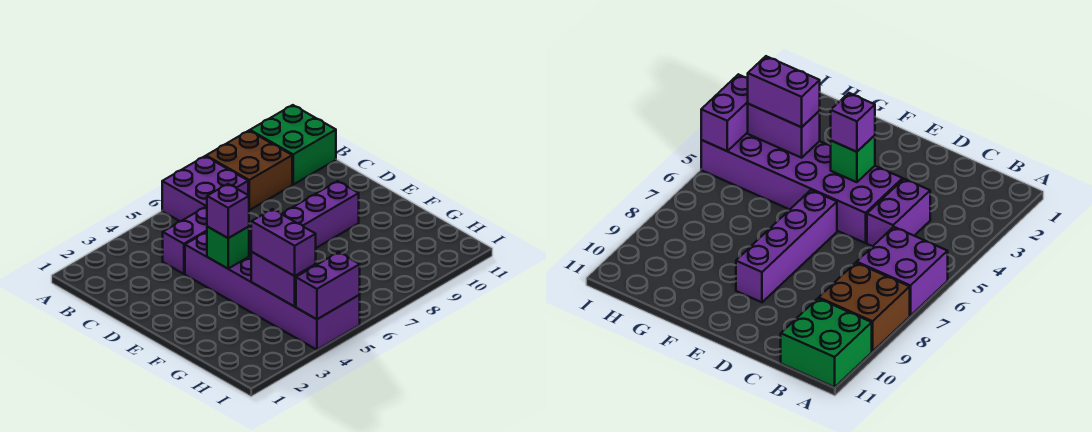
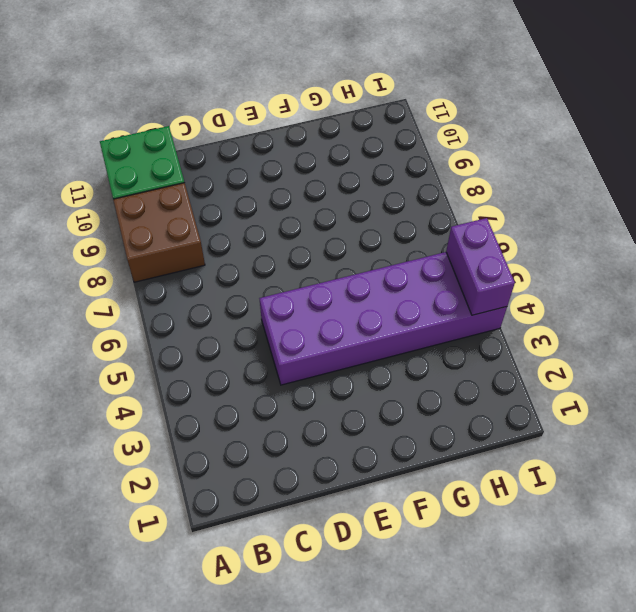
none -> purple 2x2 brick [162,156,248,221]
none -> purple 1x2 brick [163,207,207,274]

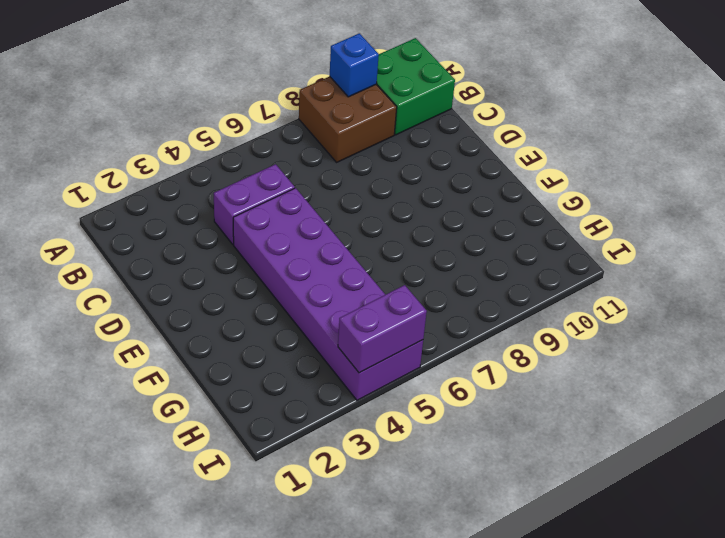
blue 1x1 brick [330,33,379,97] -> none
none -> purple 2x2 brick [162,156,248,221]
none -> purple 1x4 brick [282,181,359,248]

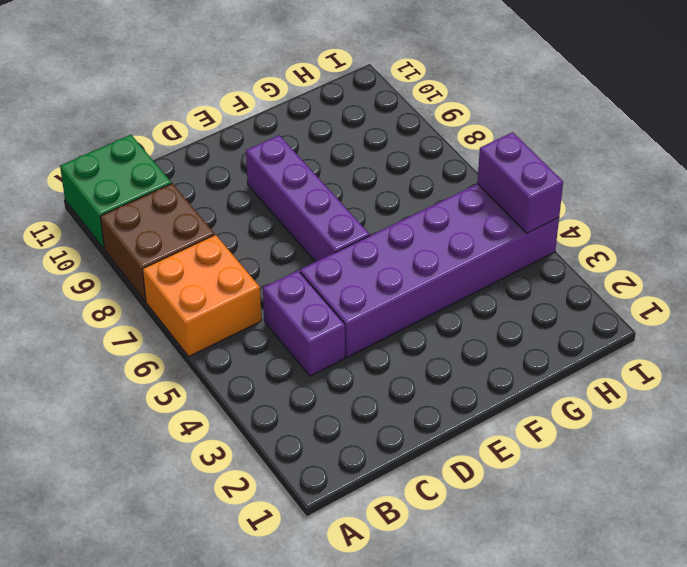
orange 2x2 brick [142,235,261,356] -> purple 2x2 brick [162,156,248,221]
none -> green 1x1 brick [207,227,249,269]
none -> purple 1x2 brick [251,252,316,307]

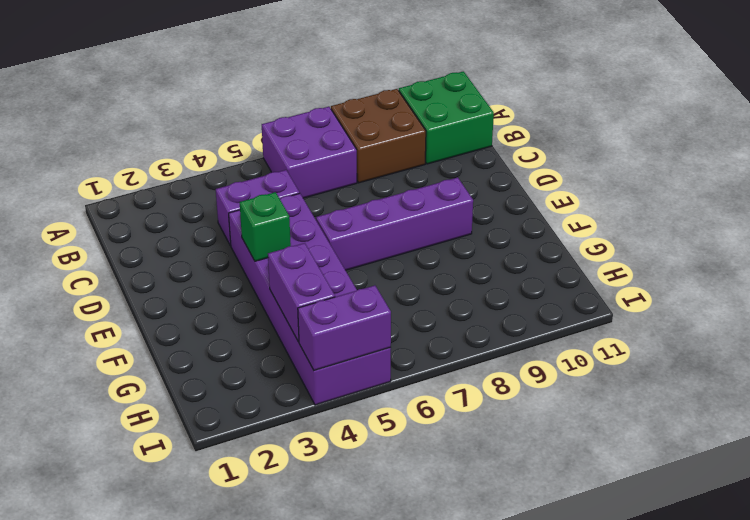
none -> purple 1x1 brick [207,184,249,238]
none -> purple 1x2 brick [251,209,316,276]

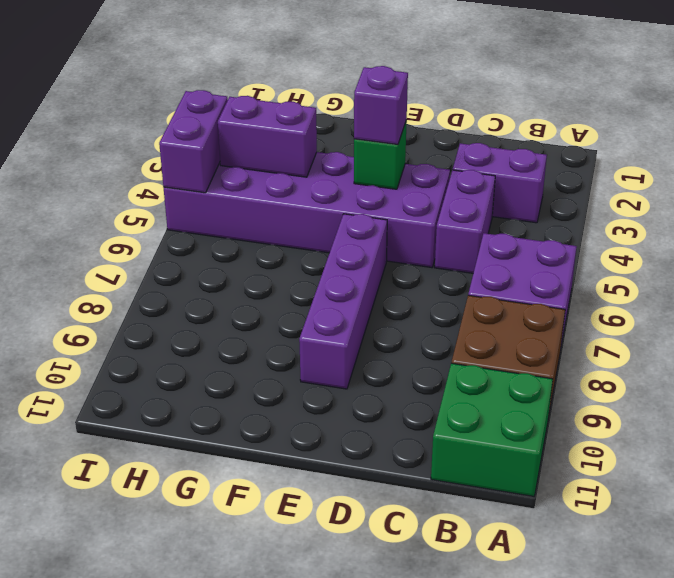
purple 1x2 brick [453,143,547,223] -> purple 1x2 brick moved to [251,209,316,276]

